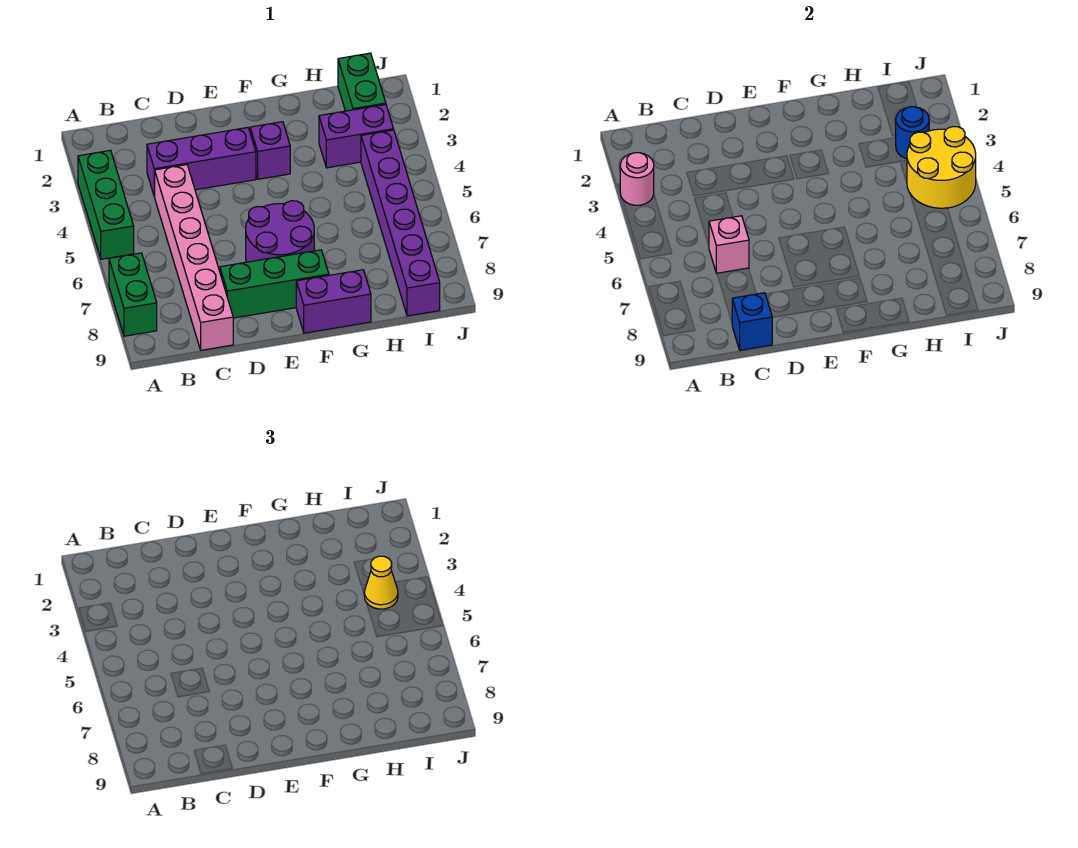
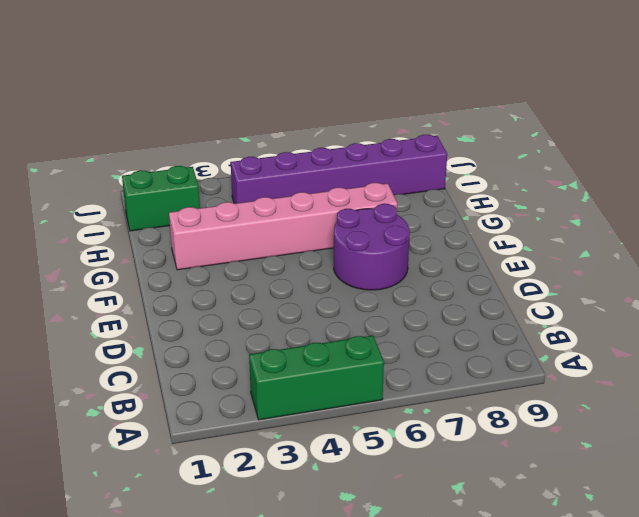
pink 1x6 brick [169,183,397,270] -> pink 1x6 brick moved to [154,165,233,350]
none -> green 1x2 brick [109,253,157,336]
none -> purple 1x3 brick [147,128,256,196]
none -> green 1x3 brick [220,250,329,318]

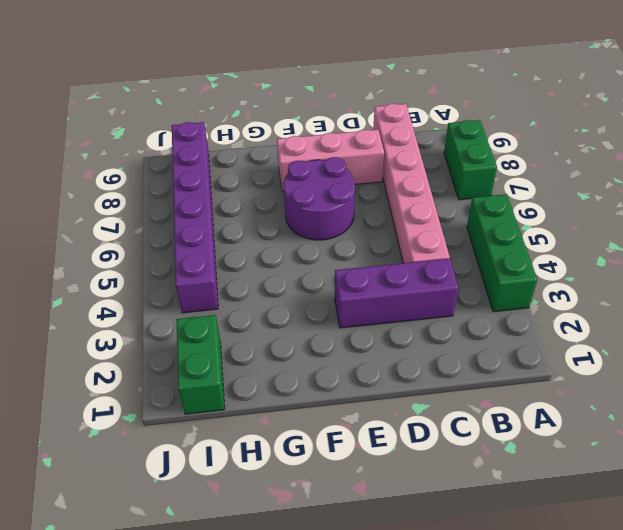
pink 1x3 brick [277,130,384,191] -> green 1x3 brick [220,250,329,318]
none -> purple 1x1 brick [250,122,290,179]
none -> purple 1x2 brick [296,270,371,333]
none -> purple 1x2 brick [319,105,394,168]

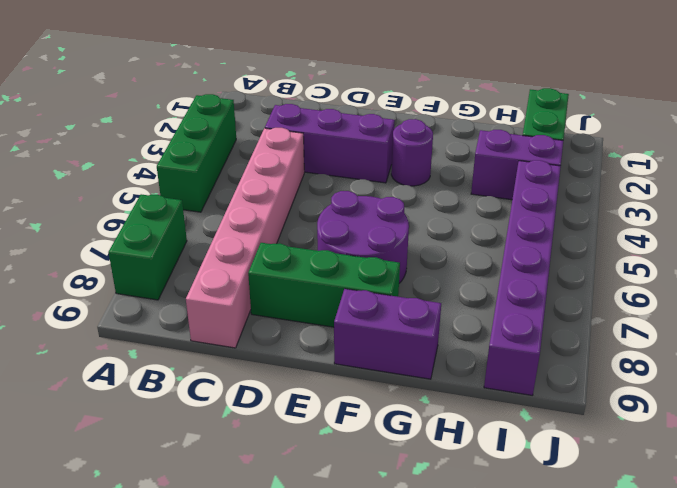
purple 1x1 round brick [391,119,433,186] -> purple 1x1 brick [250,122,290,179]
none -> pink 1x1 round brick [620,153,654,205]
none -> pink 1x1 brick [709,216,749,273]
none -> blue 1x1 brick [732,293,773,350]

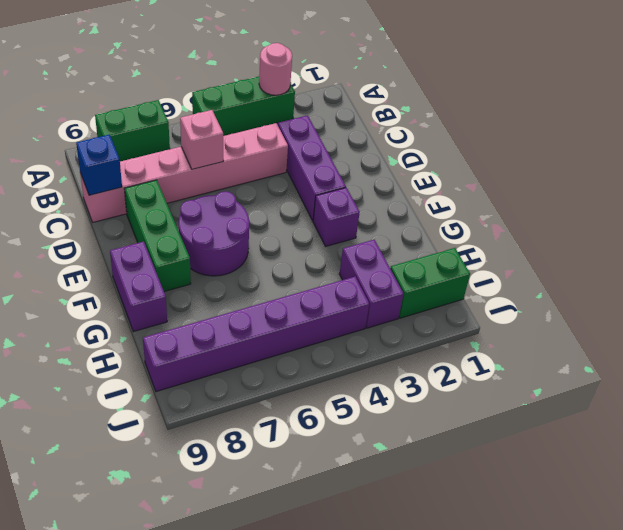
none -> blue 1x1 round brick [895,107,929,159]
none -> yellow 2x2 round brick [907,127,976,208]
none -> yellow 1x1 cone [364,556,398,609]

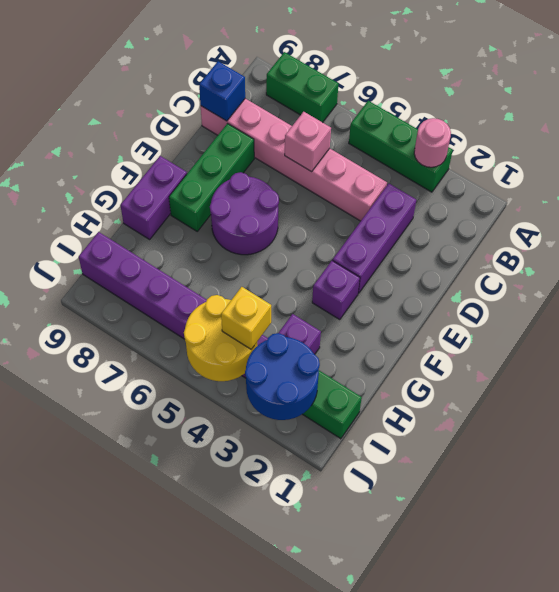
blue 2x2 round brick [245,333,320,420] -> blue 1x1 round brick [895,107,929,159]
yellow 1x1 brick [221,287,271,349] -> yellow 1x1 cone [364,556,398,609]

